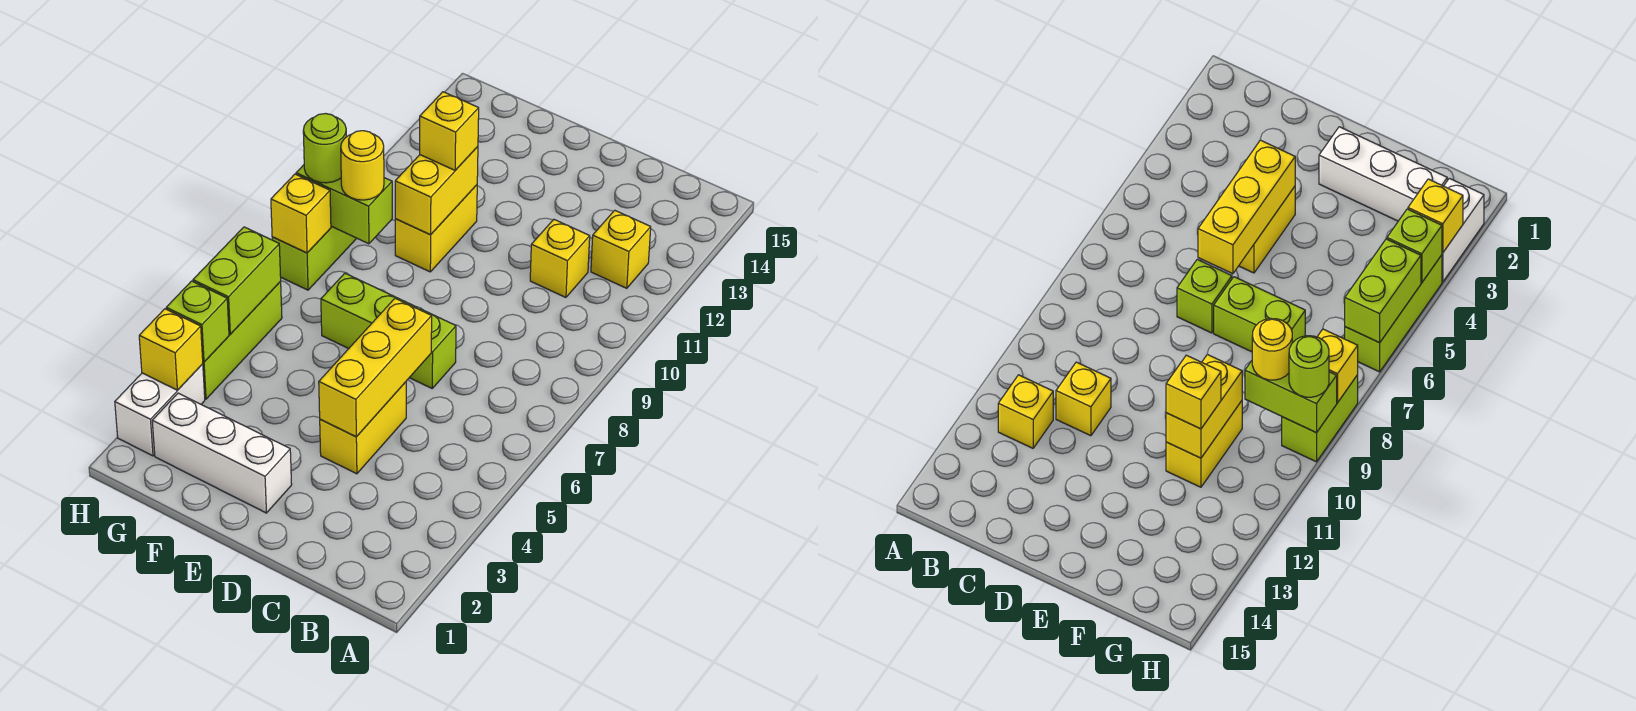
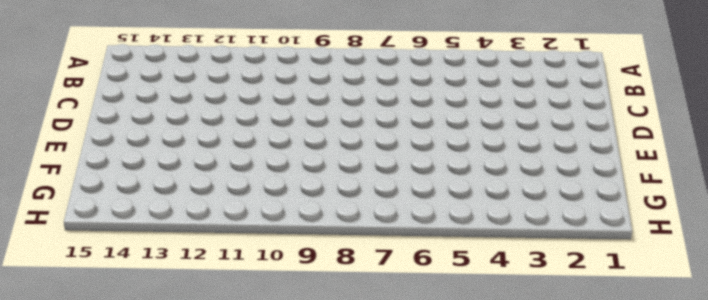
none -> yellow 1x1 brick [591,210,651,288]
none -> yellow 1x1 brick [530,220,590,297]
none -> yellow 1x2 brick [320,382,406,474]

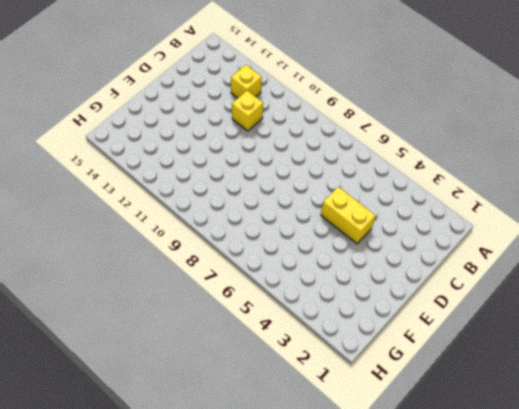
none -> lime 1x1 brick [409,309,456,388]
none -> white 1x3 brick [152,393,292,513]
none -> lime 1x2 brick [321,273,418,349]

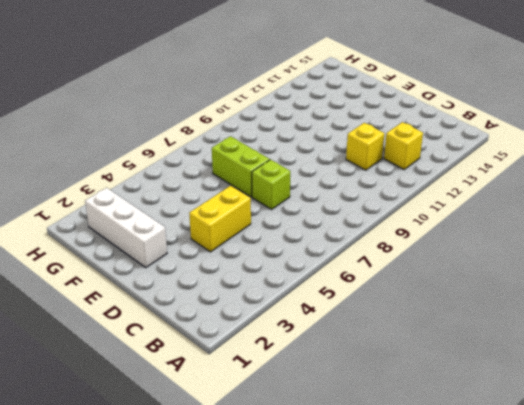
none -> yellow 1x2 brick [395,185,477,272]
none -> white 1x2 brick [115,364,205,456]
none -> lime 1x3 brick [203,282,282,399]

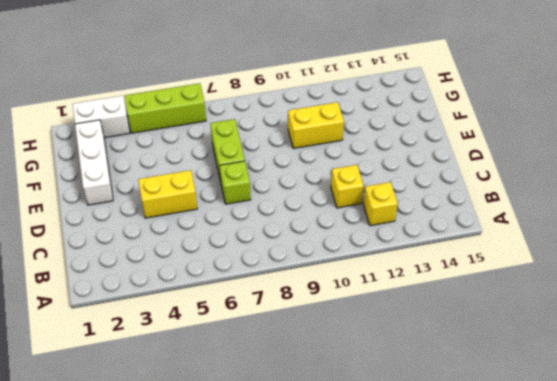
none -> lime 1x2 brick [272,226,356,290]
none -> yellow 1x3 brick [319,298,432,437]
none -> yellow 1x2 brick [395,147,478,235]

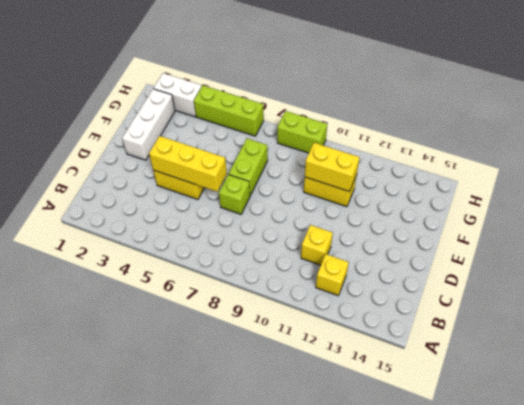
none -> lime 1x2 brick [296,165,392,244]
none -> yellow 1x1 brick [139,309,203,390]
none -> lime 1x1 brick [166,281,229,362]

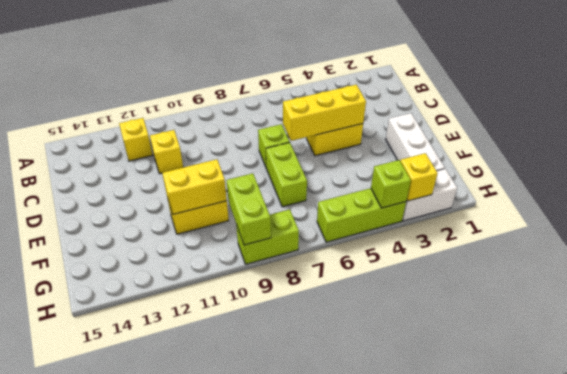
none -> lime 1x2 brick [193,227,281,334]
none -> yellow 1x1 brick [271,174,331,253]
none -> yellow 1x1 brick [420,92,479,170]

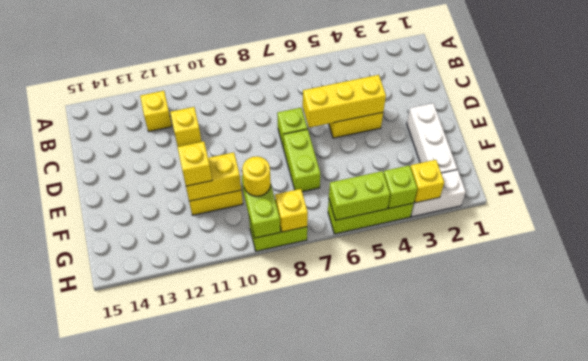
none -> lime 1x1 round brick [303,114,346,183]

